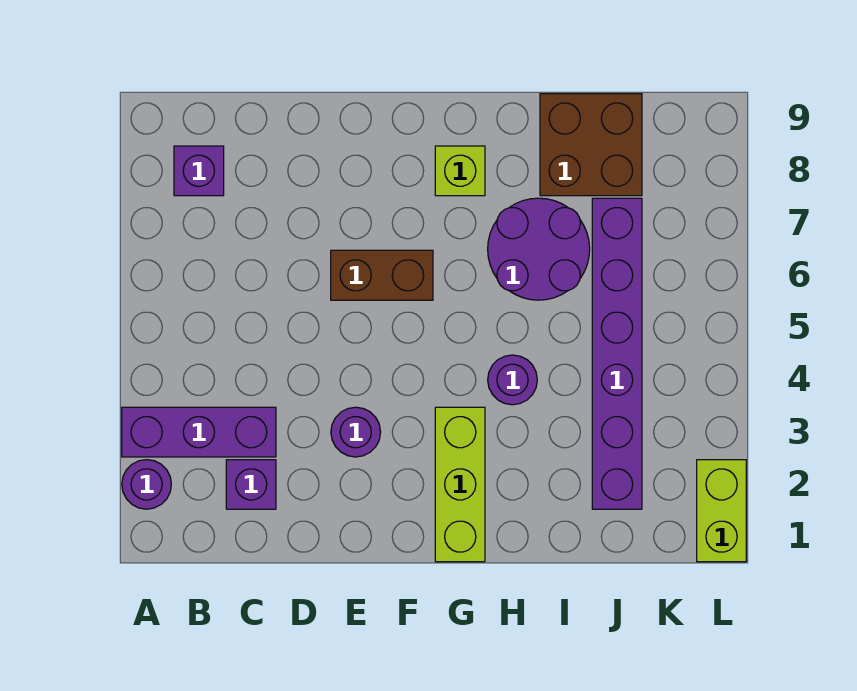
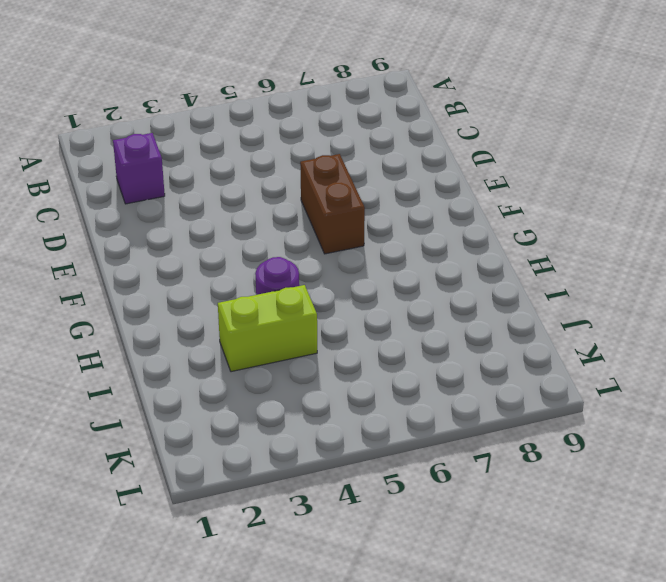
lime 1x2 brick [218,285,317,372] -> lime 1x2 brick moved to [697,460,746,562]
none -> purple 1x1 round brick [122,460,171,509]
none -> purple 1x3 brick [122,407,276,457]
none -> purple 1x1 brick [174,146,224,196]

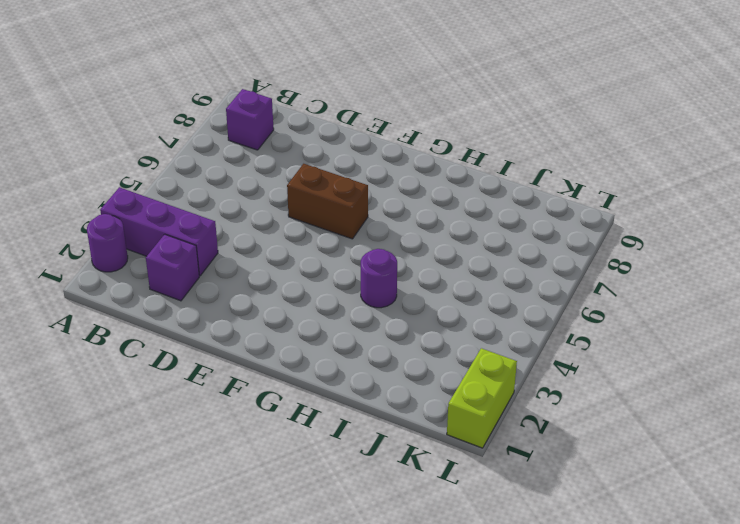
none -> purple 1x1 round brick [331,407,381,457]
none -> lime 1x3 brick [435,407,485,562]
none -> lime 1x1 brick [435,146,485,196]

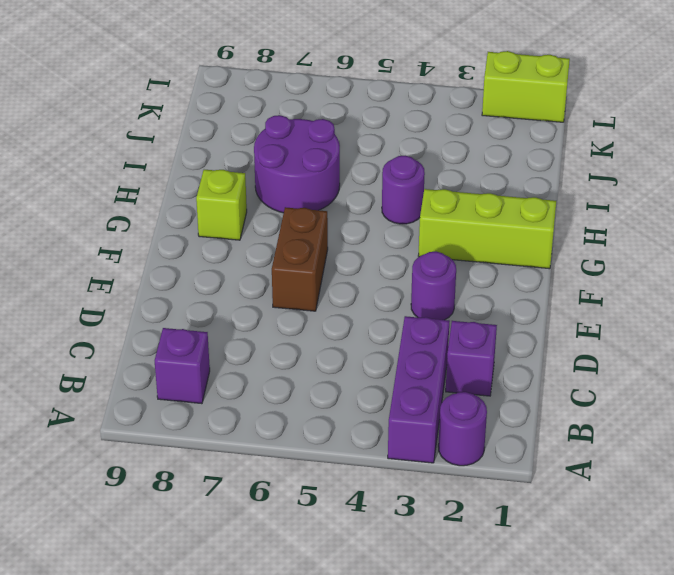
none -> brown 2x2 brick [540,94,642,196]
none -> purple 1x6 brick [592,198,642,509]

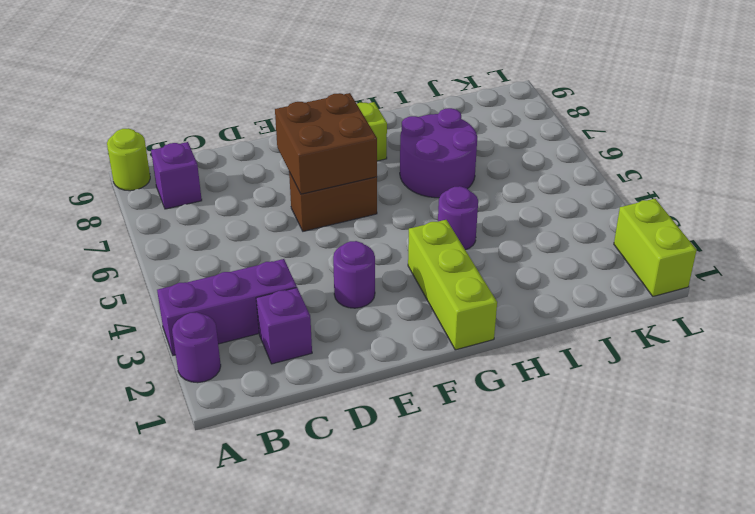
lime 1x1 round brick [107,128,150,191] -> none
brown 2x2 brick [275,93,377,194] -> brown 2x2 brick moved to [540,94,642,196]
none -> purple 1x6 brick [592,198,642,509]

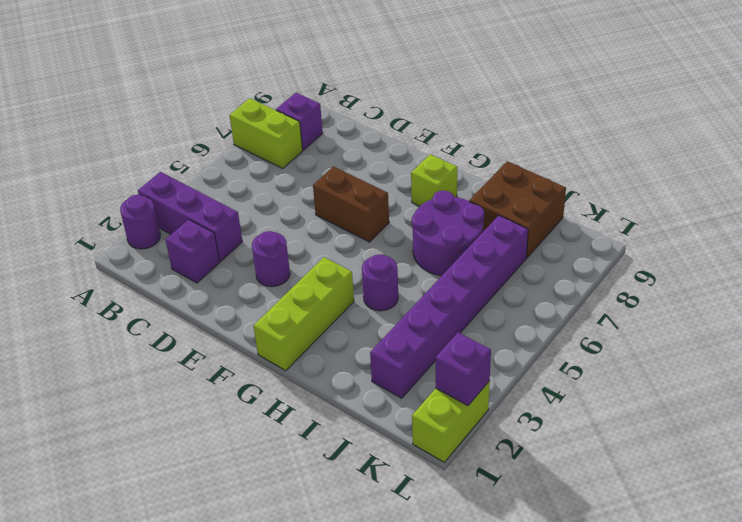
lime 1x2 brick [229,98,302,169] -> none
purple 1x1 brick [436,332,491,406] -> none

